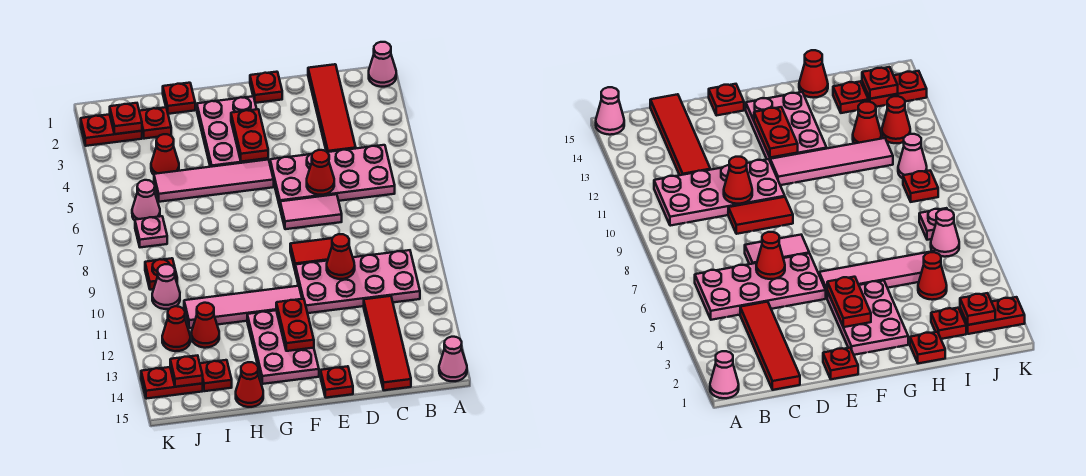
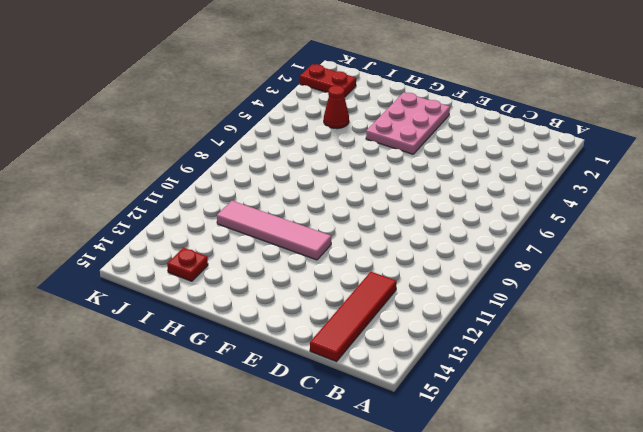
none -> pink 1x1 cone [369,42,396,87]
none -> pink 1x1 cone [439,337,467,381]
none -> pink 2x4 plate [270,145,395,206]
none -> pink 2x4 plate [295,250,420,313]

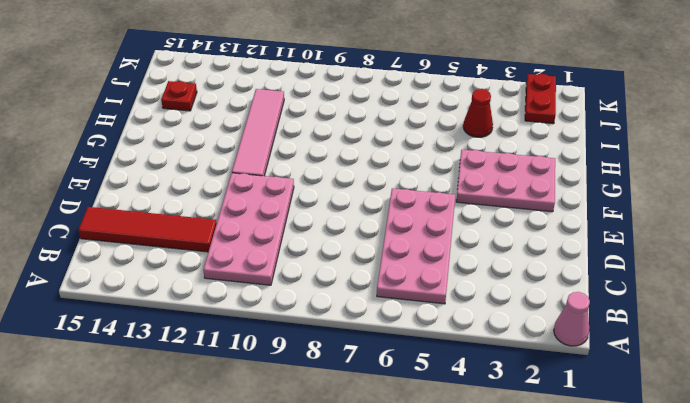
none -> pink 1x1 cone [439,337,467,381]
none -> red 1x4 tile [308,64,356,152]
none -> pink 1x2 tile [280,194,342,229]
none -> red 1x2 tile [290,238,332,269]

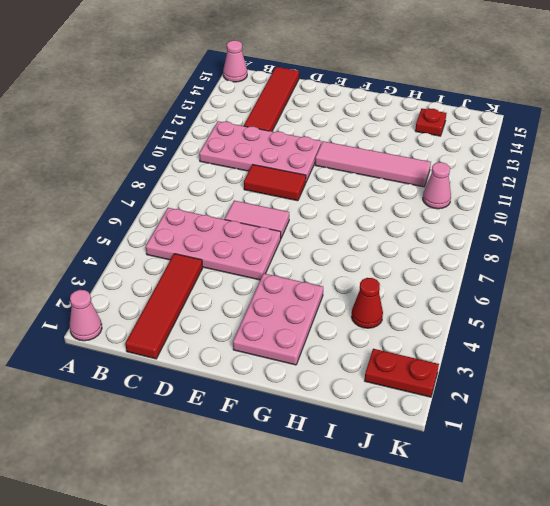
none -> red 1x1 plate [250,72,282,103]
none -> red 1x1 plate [321,366,353,398]
none -> pink 1x4 tile [154,160,274,202]
none -> pink 2x3 plate [247,310,319,384]

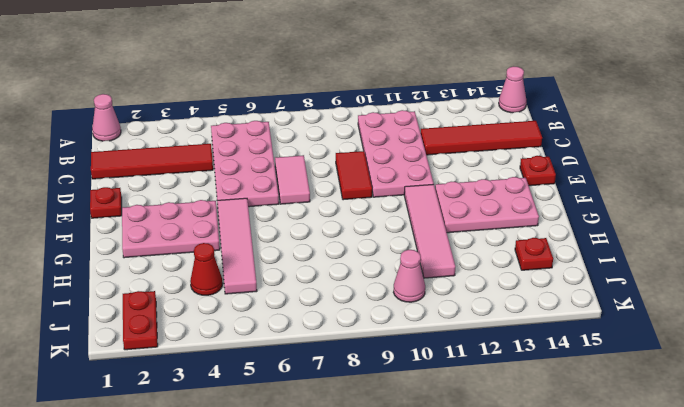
none -> red 1x1 plate [163,83,195,114]
none -> red 1x1 cone [236,362,263,407]
none -> red 1x1 plate [139,107,171,139]
none -> red 1x1 cone [191,303,219,348]

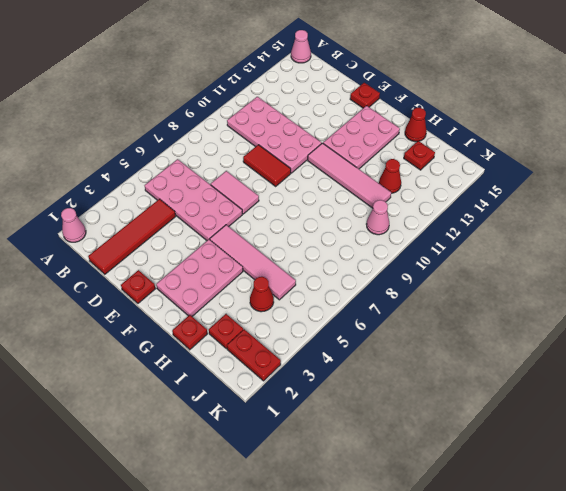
none -> red 1x4 tile [364,296,411,390]
none -> pink 1x1 cone [132,180,160,220]
none -> pink 1x1 plate [135,216,167,247]
none -> red 1x1 plate [145,258,177,290]

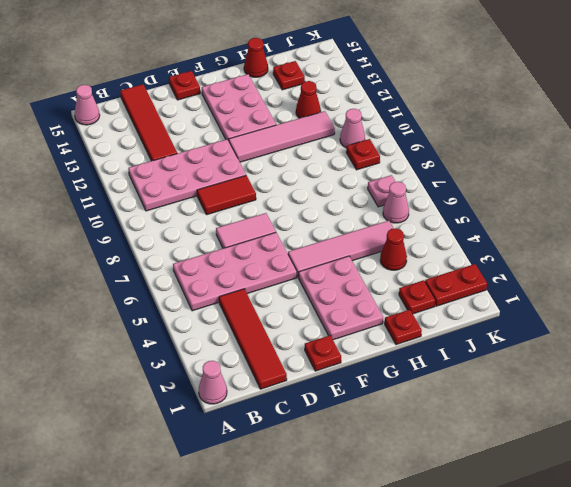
none -> red 1x1 cone [162,306,190,351]
none -> red 1x2 plate [141,367,203,399]
none -> red 1x1 cone [307,150,334,195]
none -> red 1x1 cone [327,234,355,279]

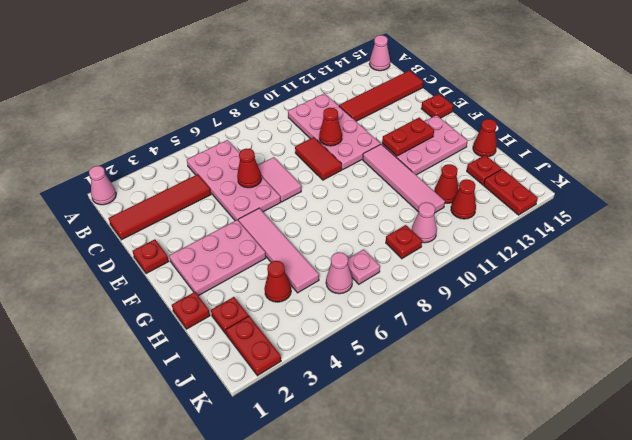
none -> red 1x2 plate [231,109,268,162]
none -> red 1x1 plate [110,103,142,134]
none -> red 1x1 plate [170,355,203,387]

